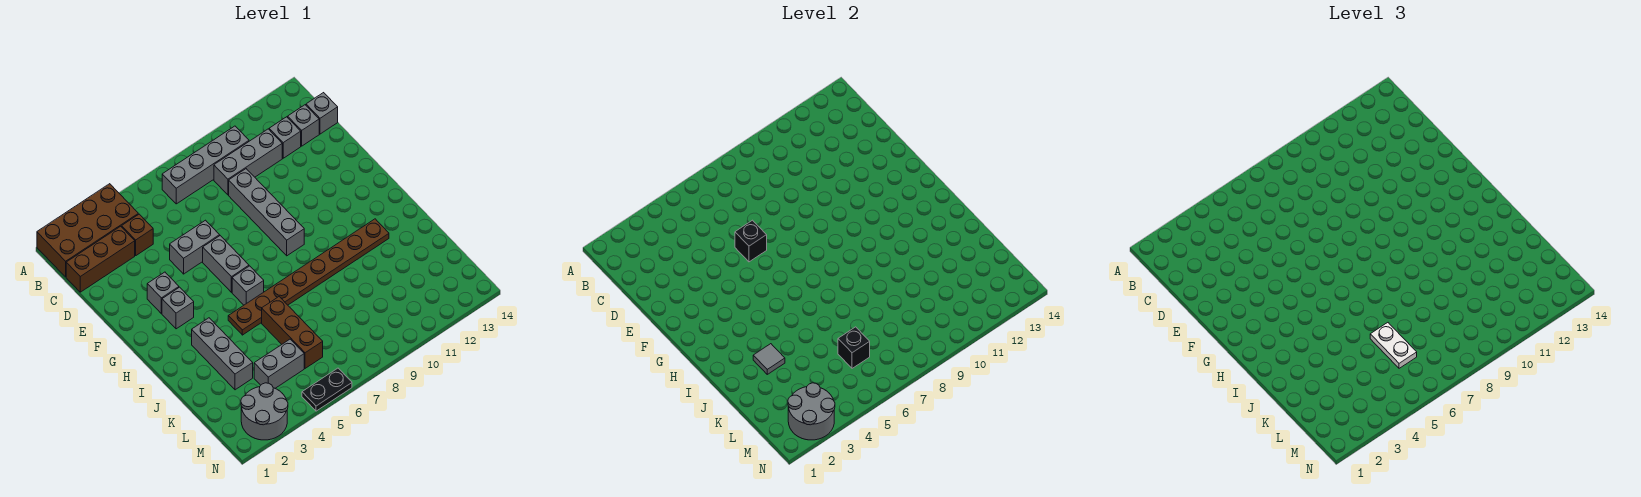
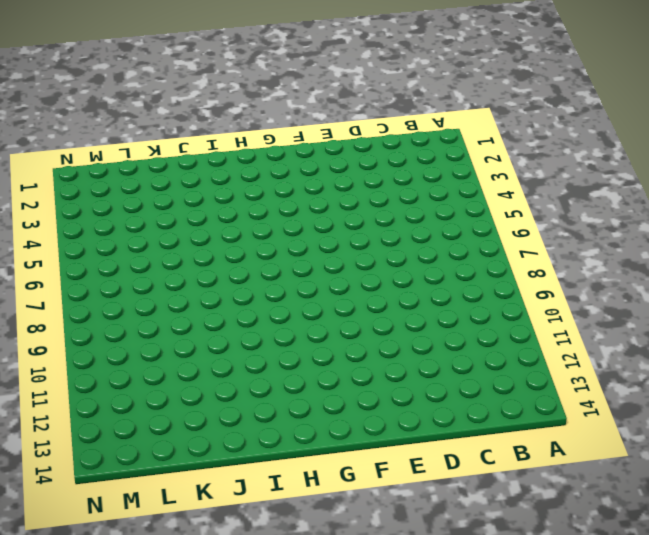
none -> brown 2x4 brick [37,184,138,277]
none -> grey 1x4 brick [162,126,249,204]
none -> brown 1x3 brick [66,226,135,292]

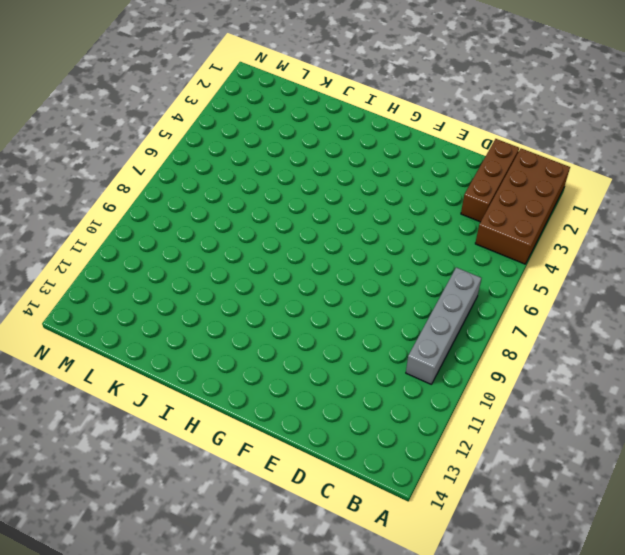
none -> brown 1x1 brick [122,214,153,255]
none -> grey 1x3 brick [214,129,282,195]
none -> grey 1x1 brick [269,117,301,158]

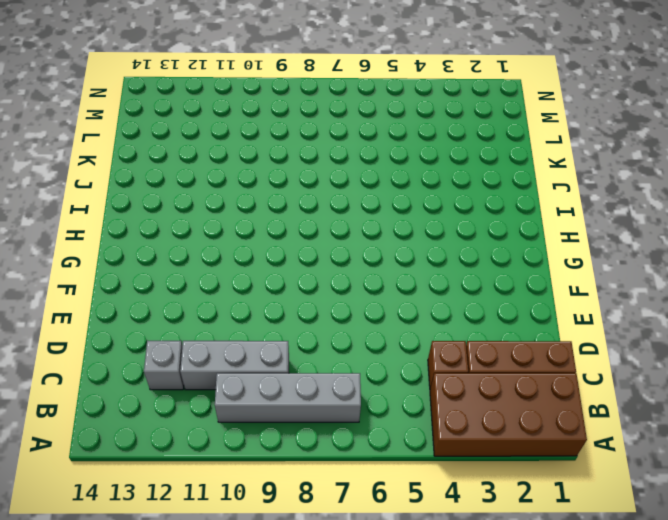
none -> grey 1x1 brick [288,105,319,146]
none -> grey 1x1 brick [306,93,338,134]
none -> grey 1x4 brick [229,169,304,256]

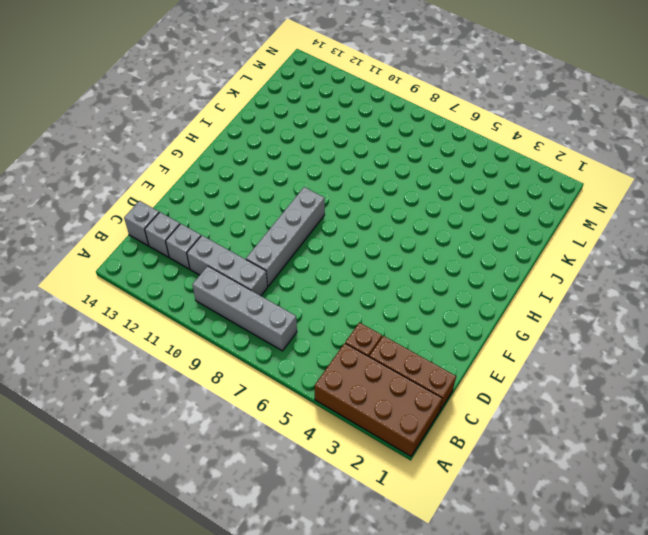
none -> grey 1x2 brick [170,220,220,274]
none -> grey 1x1 brick [147,272,179,314]
none -> grey 1x2 brick [203,236,249,292]

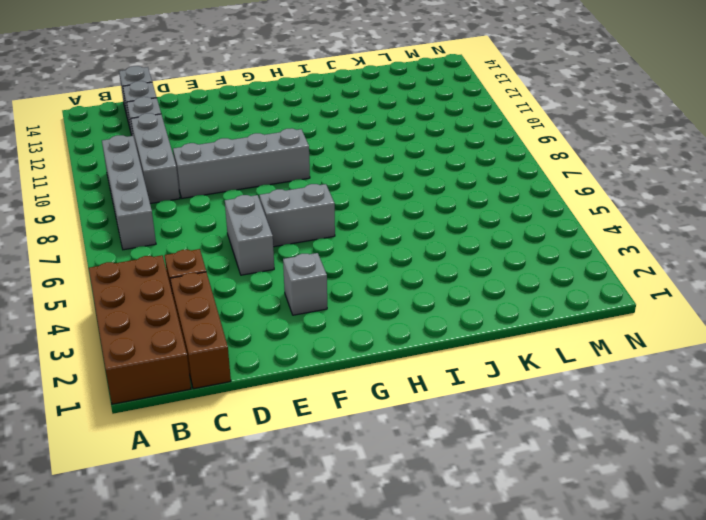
none -> grey 1x1 brick [162,287,194,329]
none -> grey 1x1 brick [232,266,264,305]
none -> grey 1x3 brick [192,318,253,390]

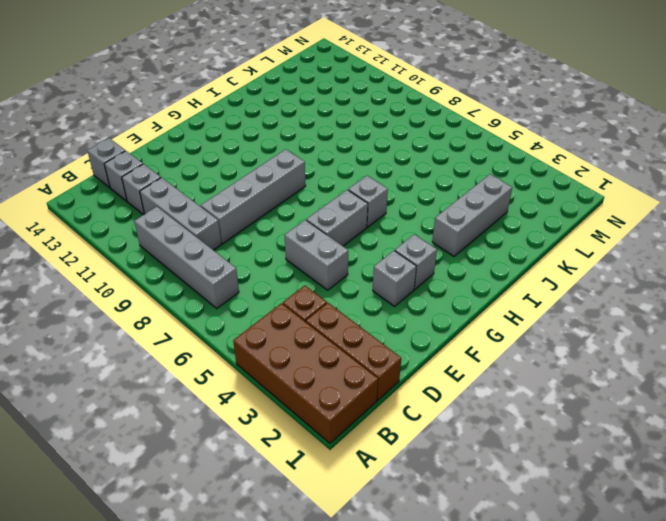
none -> brown 1x8 plate [228,219,389,335]
none -> brown 1x3 brick [262,297,323,368]
none -> grey 1x2 brick [254,339,304,388]

